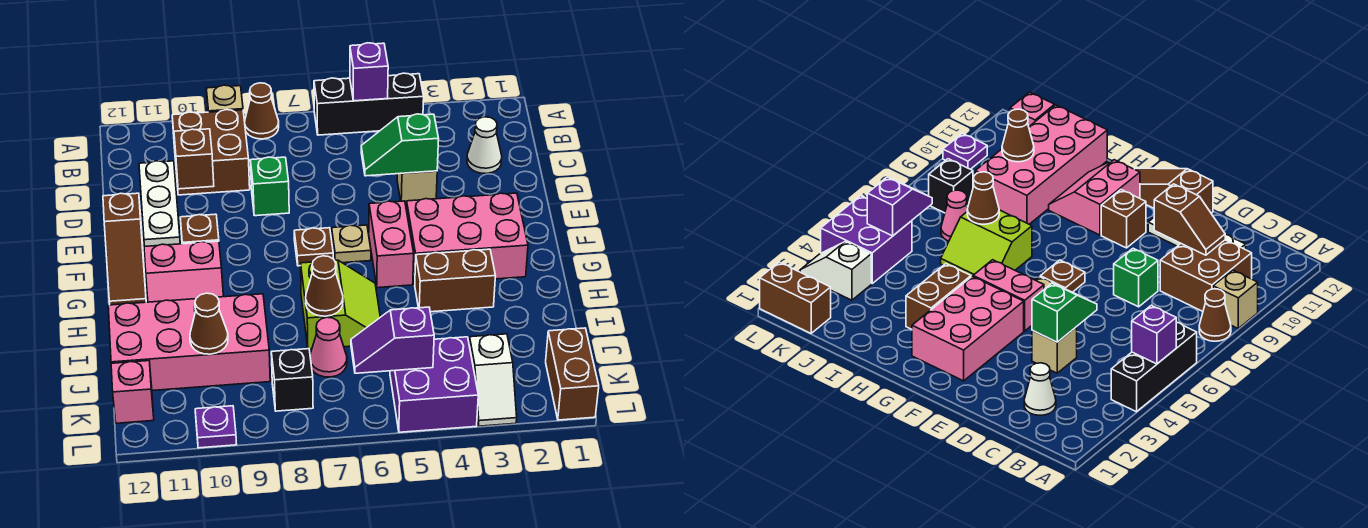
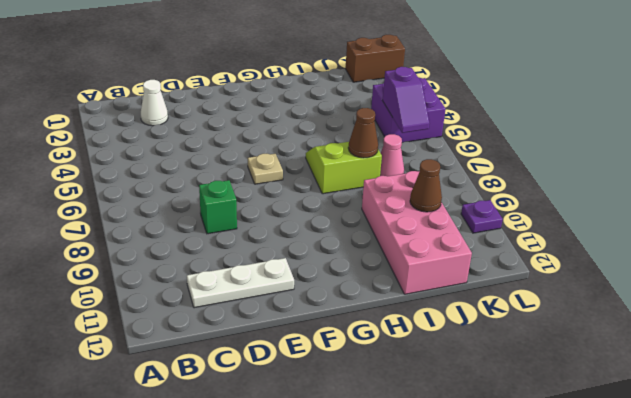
none -> black 1x3 brick [314,73,424,135]
none -> brown 1x1 cone [245,83,279,139]
none -> tan 1x1 brick [206,85,243,112]
none -> brown 2x2 brick [172,110,250,195]

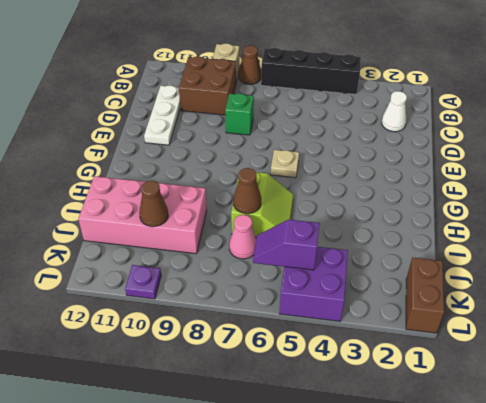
black 1x4 brick [261,48,361,94] -> black 1x3 brick [314,73,424,135]
none -> tan 1x1 brick [397,171,437,205]
none -> brown 1x3 slope [103,193,146,305]
none -> pink 2x3 brick [406,193,528,284]
none -> pink 1x2 brick [369,201,414,288]

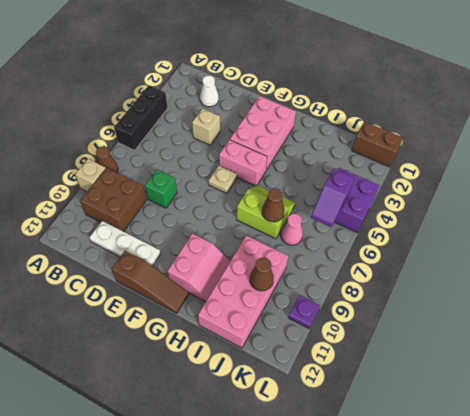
none -> brown 1x1 plate [294,228,333,266]
none -> brown 1x1 brick [180,214,219,244]
none -> brown 1x2 brick [415,249,495,312]
none -> white 1x2 slope [469,334,517,426]

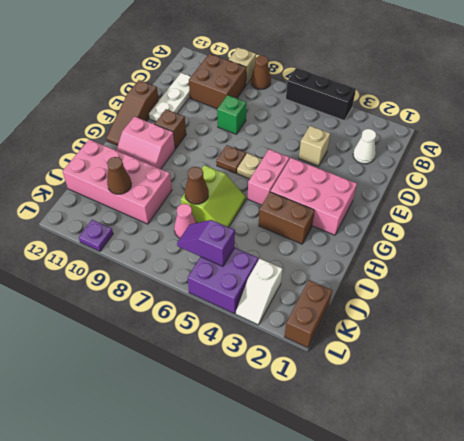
none -> black 1x1 brick [271,349,313,411]
none -> pink 1x1 brick [111,361,154,423]
none -> purple 1x1 brick [350,43,388,101]
none -> brown 1x2 slope [174,129,214,189]

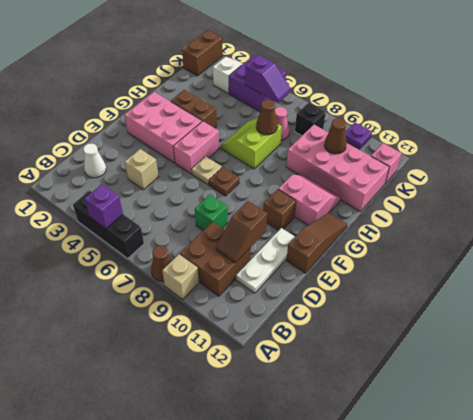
none -> green 1x2 slope [361,114,439,176]

